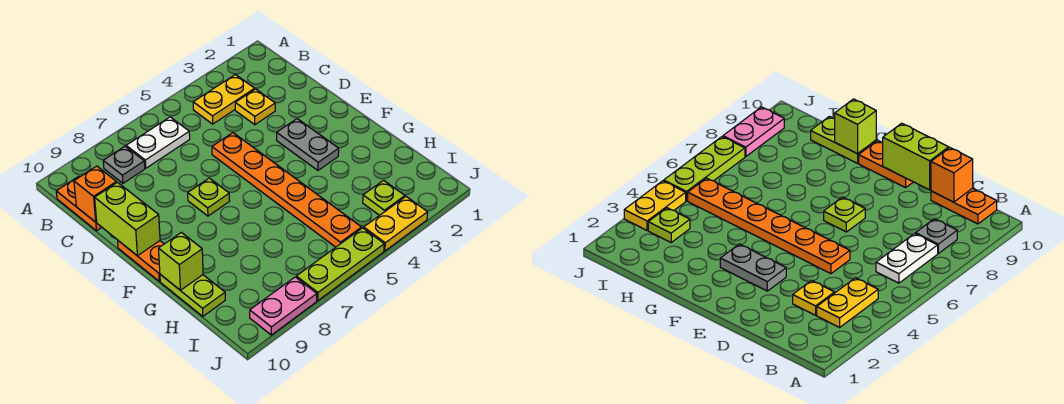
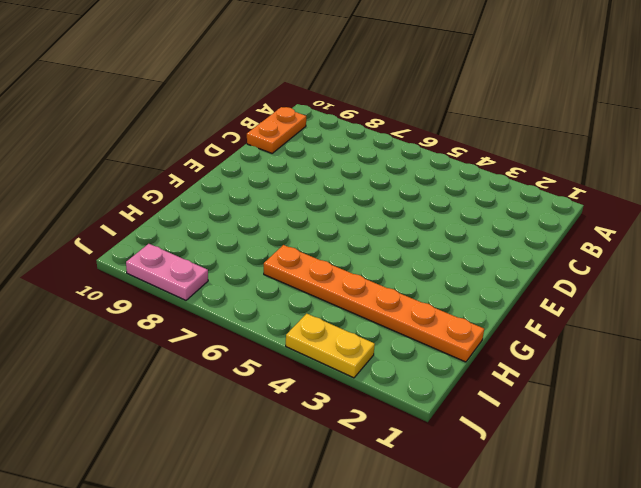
orange 1x6 plate [264,245,484,362] -> orange 1x6 plate turned to [212,133,362,247]
none -> yellow 1x2 plate [193,75,255,124]
none -> white 1x2 plate [126,117,190,168]
none -> grey 1x1 plate [103,146,145,183]

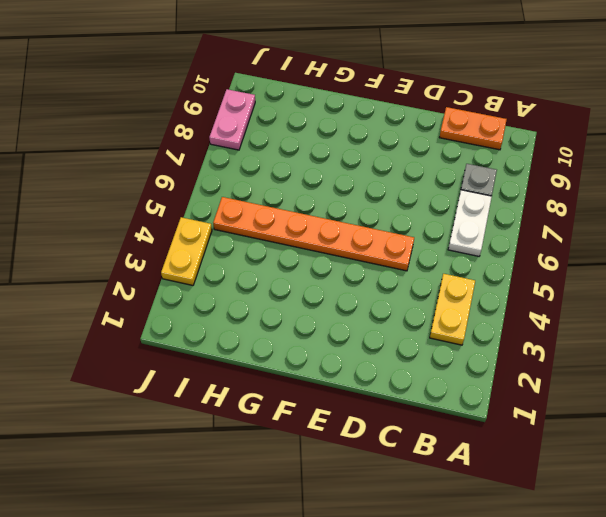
none -> yellow 1x1 plate [235,89,275,125]
none -> grey 1x2 plate [277,119,339,170]
none -> lime 1x1 plate [188,178,230,216]

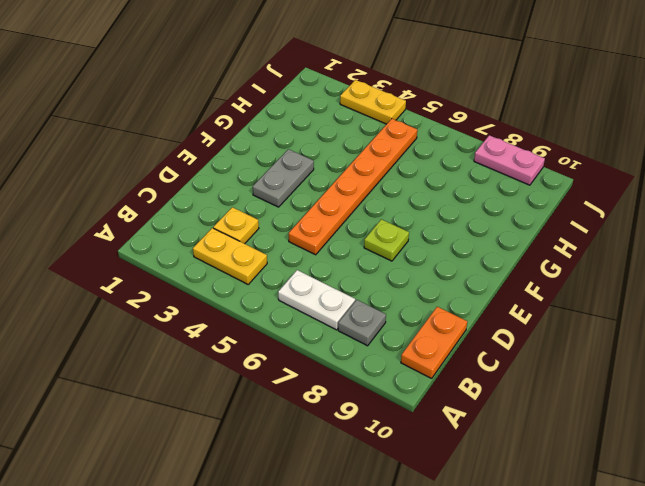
none -> orange 1x2 plate [118,241,164,281]
none -> lime 1x2 plate [160,274,225,316]
none -> lime 1x1 plate [363,180,405,215]

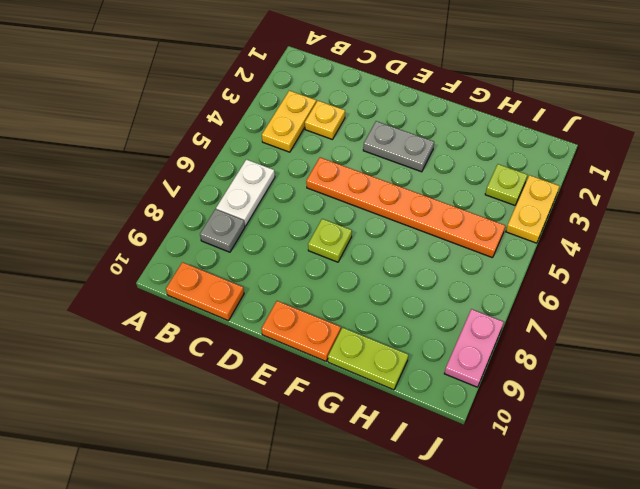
none -> lime 1x3 plate [296,228,384,301]
none -> orange 1x1 brick [74,166,117,222]
none -> lime 1x2 brick [95,182,160,256]

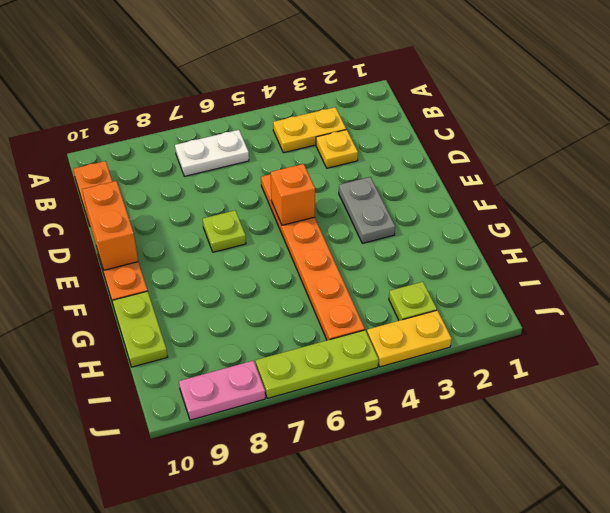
orange 1x2 brick [82,181,138,270] -> lime 1x2 brick [95,182,160,256]
orange 1x1 brick [271,164,315,225] -> orange 1x1 brick moved to [74,166,117,222]
none -> grey 1x1 plate [103,146,145,183]
none -> lime 1x1 brick [158,232,203,290]

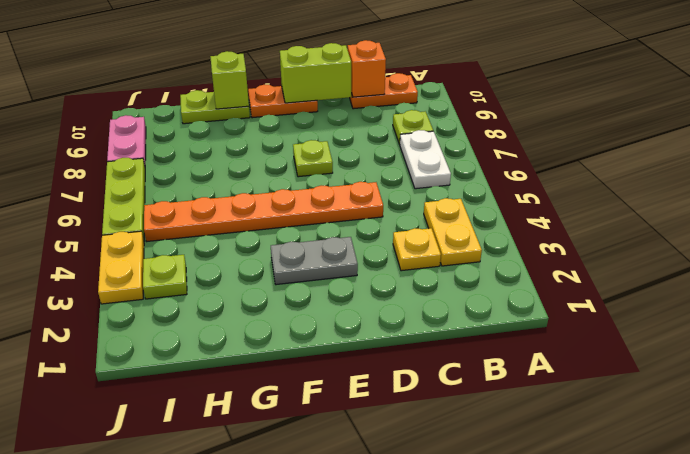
lime 1x1 plate [393,110,433,144] -> grey 1x1 plate [103,146,145,183]

